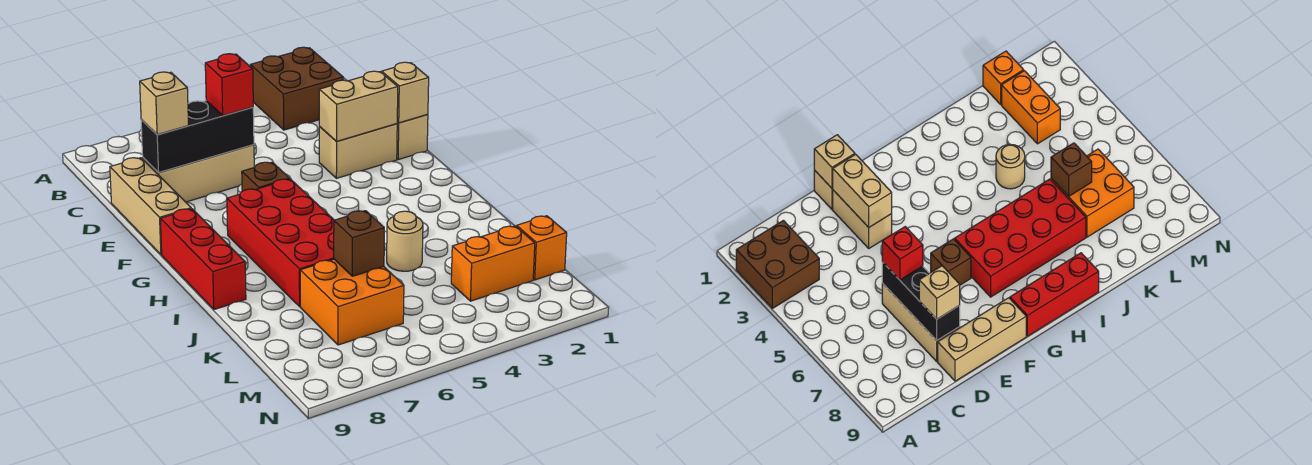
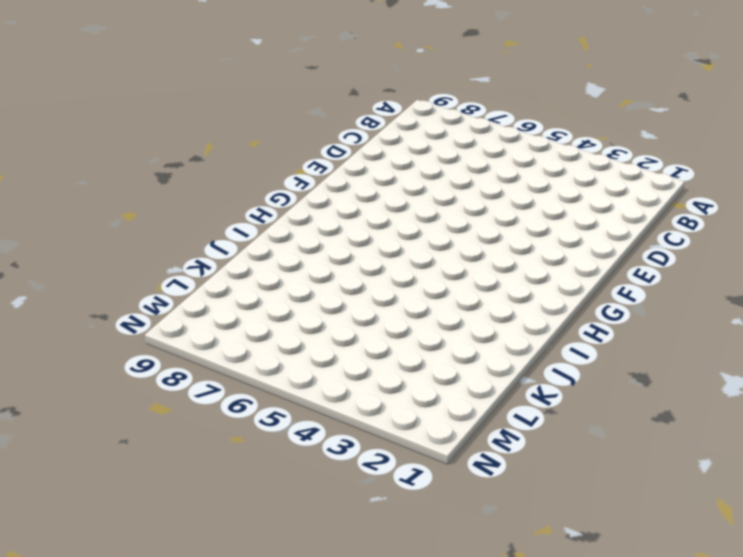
none -> brown 2x2 brick [250,47,343,130]
none -> tan 1x3 brick [143,145,254,202]
none -> tan 1x3 brick [110,158,191,255]

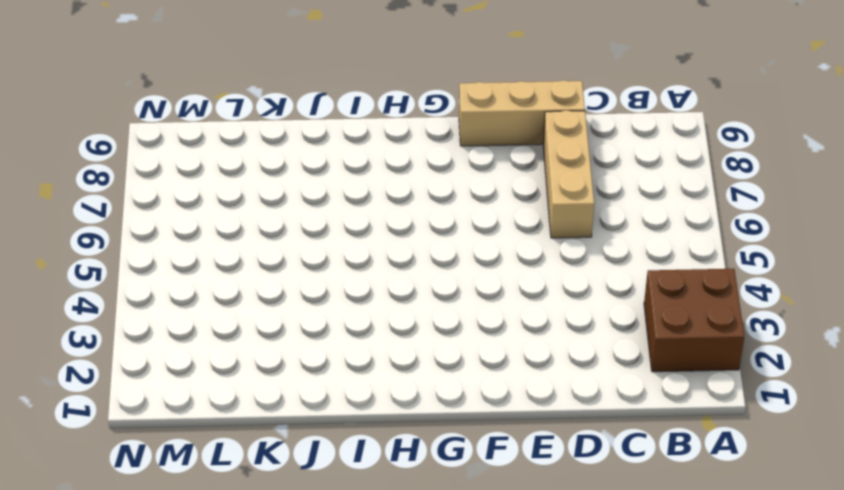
none -> tan 1x1 brick [397,114,428,160]
none -> tan 1x2 brick [319,124,397,178]
none -> brown 1x1 brick [242,162,290,191]

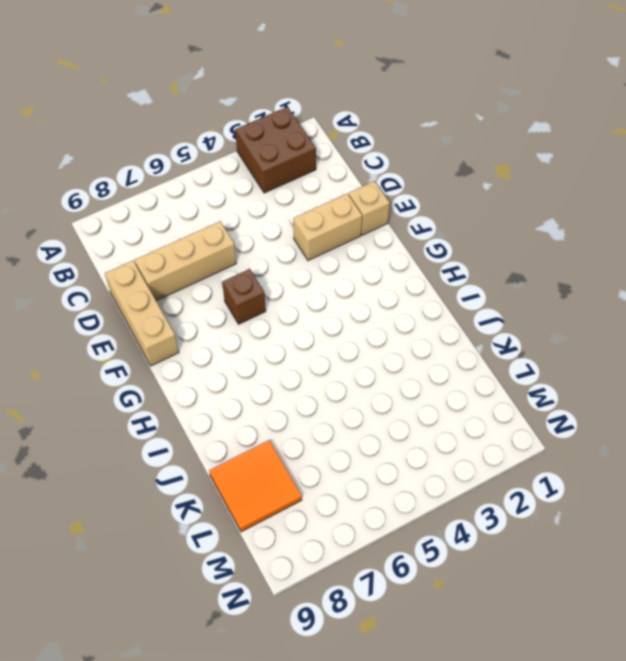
orange 2x2 tile [209,440,302,532] -> none
none -> red 2x4 brick [227,179,334,307]
none -> red 1x3 brick [160,209,246,309]
none -> tan 1x1 round brick [387,211,423,271]

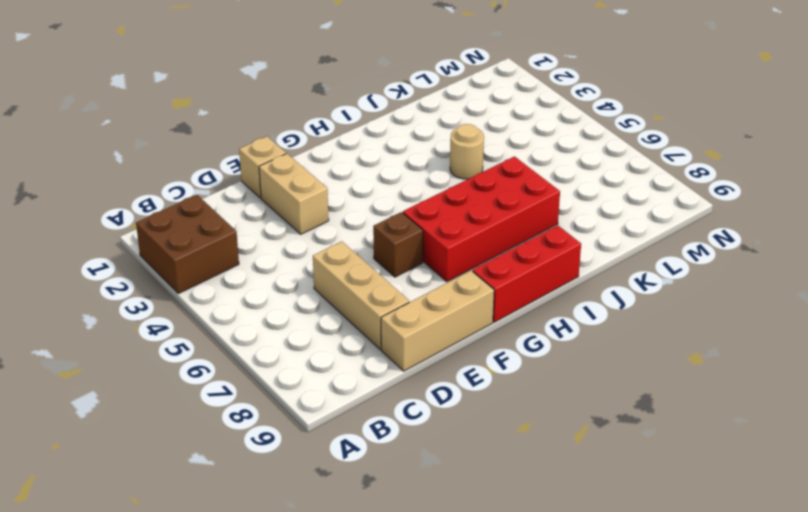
none -> orange 2x2 brick [300,259,404,345]
none -> orange 1x1 brick [517,216,567,280]
none -> orange 1x2 brick [451,226,535,301]

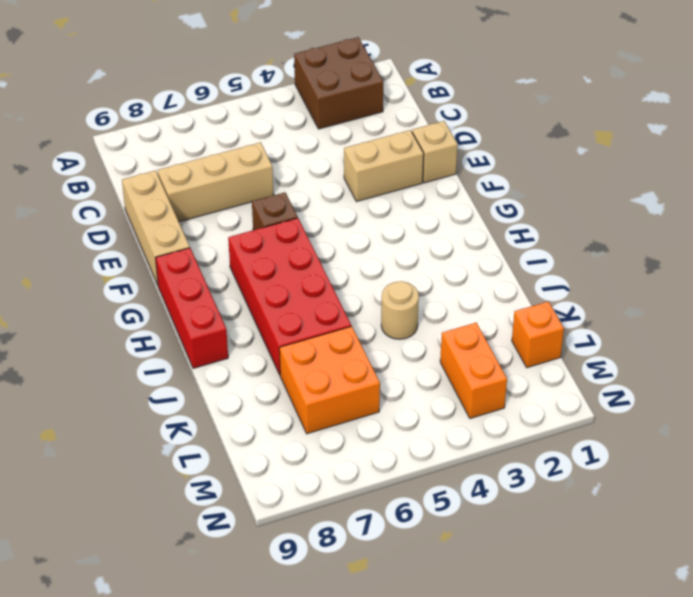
orange 1x2 brick [440,323,507,418] -> orange 1x2 brick turned to [451,226,535,301]
none -> black 1x3 brick [141,101,254,173]
none -> tan 1x1 brick [382,62,429,123]
none -> tan 1x2 brick [319,71,398,141]

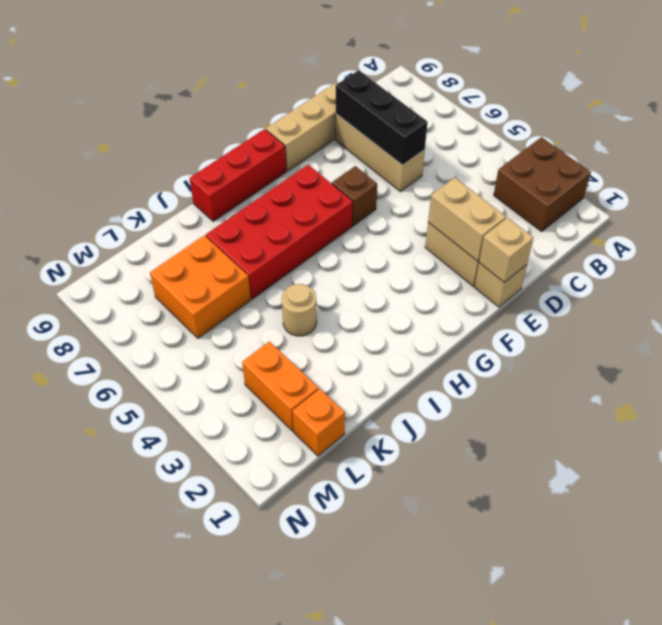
none -> brown 1x1 brick [334,211,384,276]
none -> red 1x1 brick [205,54,253,116]
none -> tan 1x1 brick [140,72,189,135]

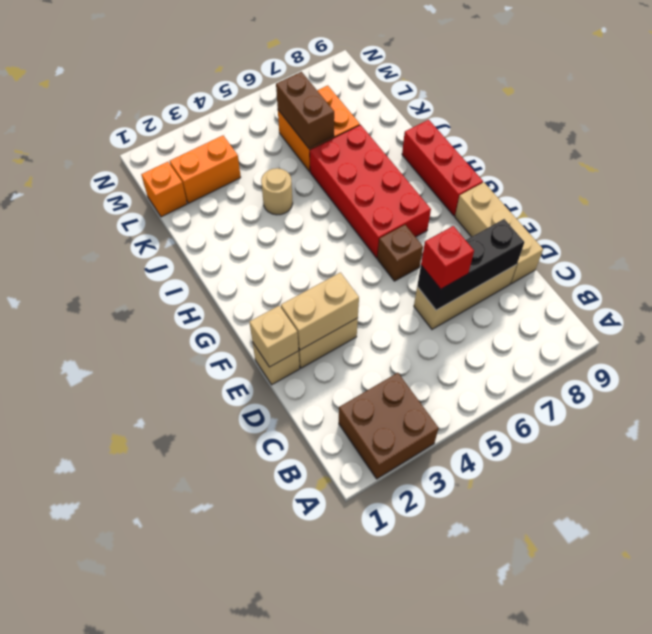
brown 1x2 brick [276,72,334,148] -> brown 1x1 brick [334,211,384,276]
none -> tan 1x1 brick [140,72,189,135]

